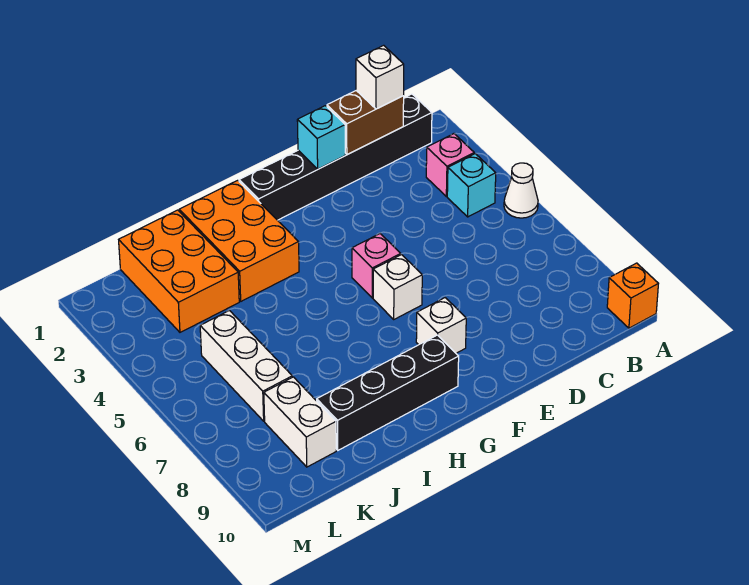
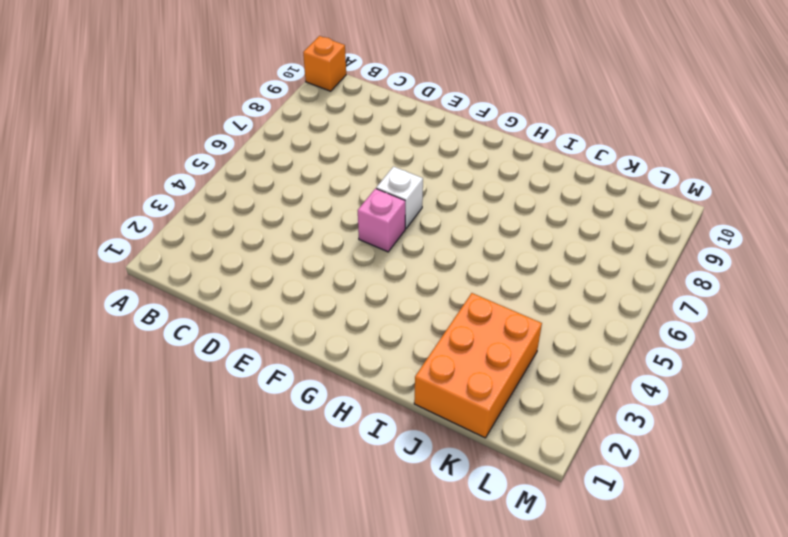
none -> white 1x1 cone [504,163,538,218]
none -> black 1x6 brick [239,94,432,220]
none -> pink 1x1 brick [426,134,474,196]

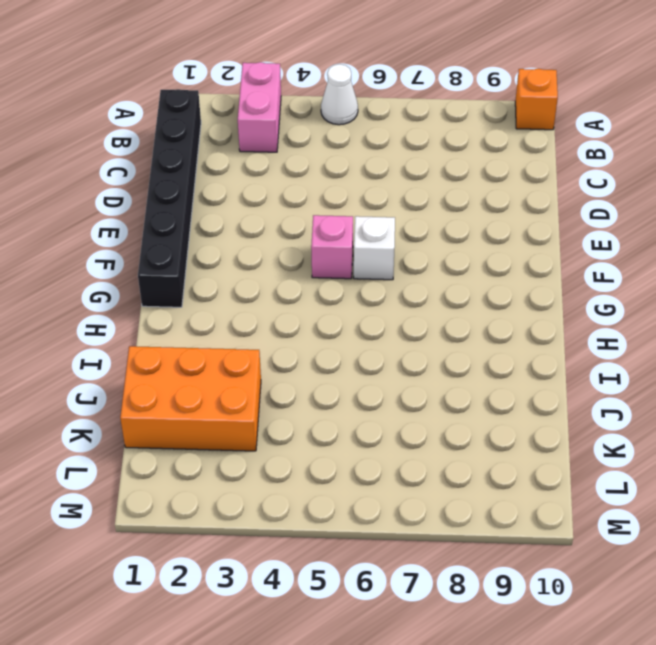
pink 1x2 brick [238,62,281,152] -> pink 1x1 brick [426,134,474,196]
none -> cyan 1x1 brick [447,154,496,217]
none -> white 1x1 brick [416,298,466,353]
none -> black 1x4 brick [317,335,459,450]

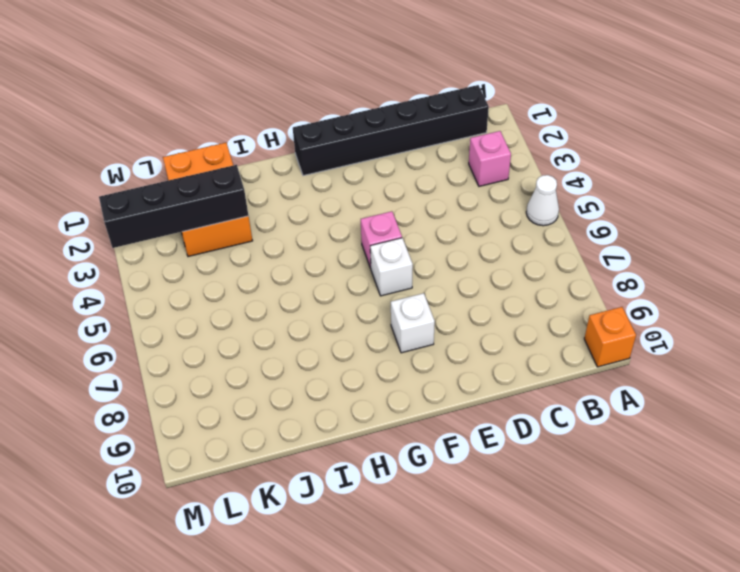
black 1x4 brick [99,165,249,248] -> black 1x4 brick moved to [317,335,459,450]
none -> cyan 1x1 brick [447,154,496,217]
none -> orange 2x3 brick [179,180,299,301]
none -> white 1x3 brick [200,311,292,421]

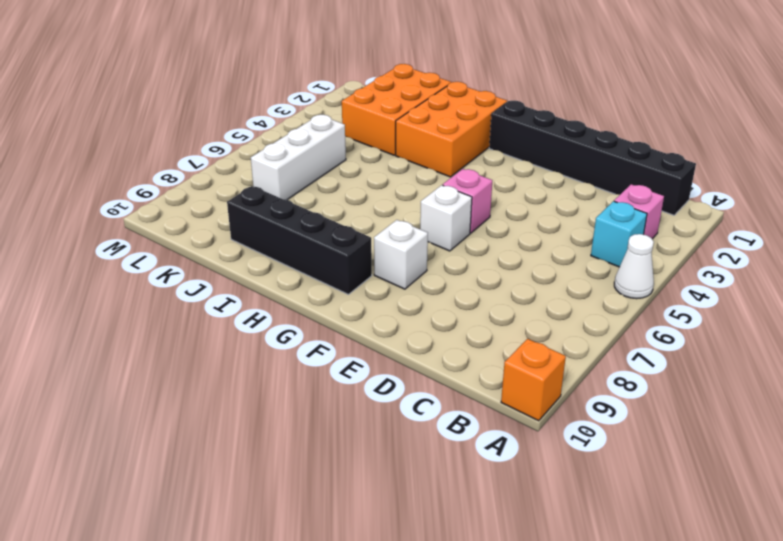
none -> white 1x2 brick [264,377,336,467]
none -> brown 1x2 brick [327,91,404,155]
none -> cyan 1x1 brick [297,106,345,169]

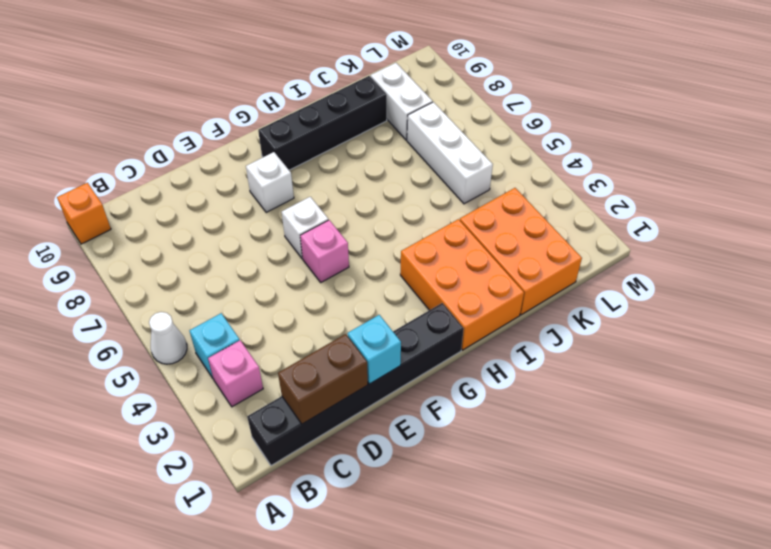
none -> white 1x1 brick [356,45,404,109]

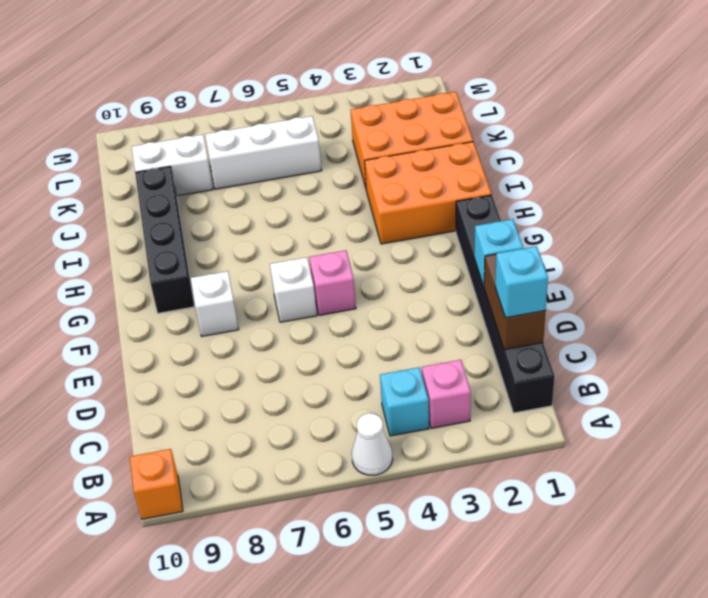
cyan 1x1 brick [495,246,548,318] -> white 1x1 brick [356,45,404,109]

